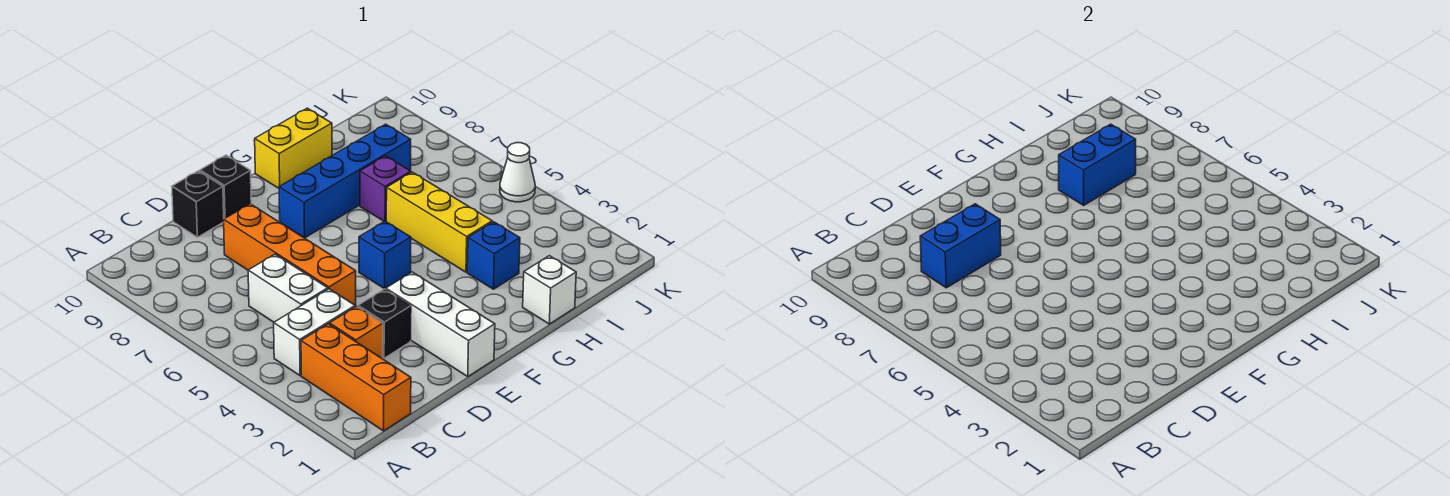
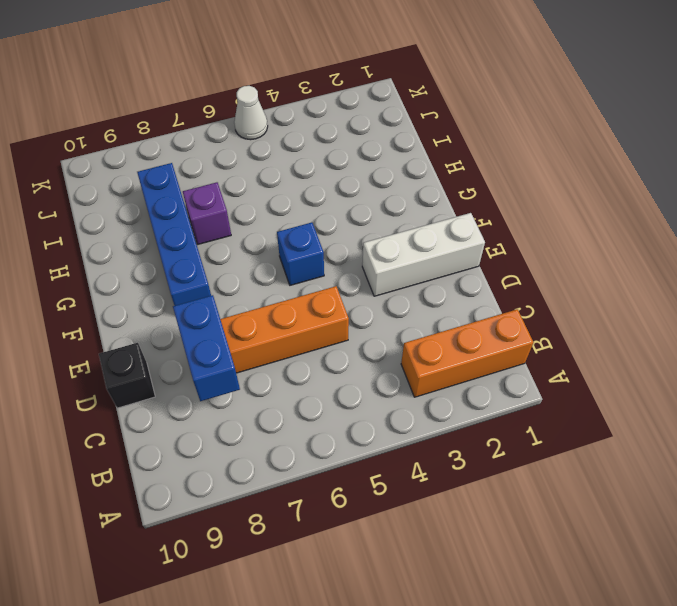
none -> white 1x2 brick [274,289,355,376]
none -> orange 1x1 brick [330,306,383,359]
none -> white 1x2 brick [248,254,328,322]

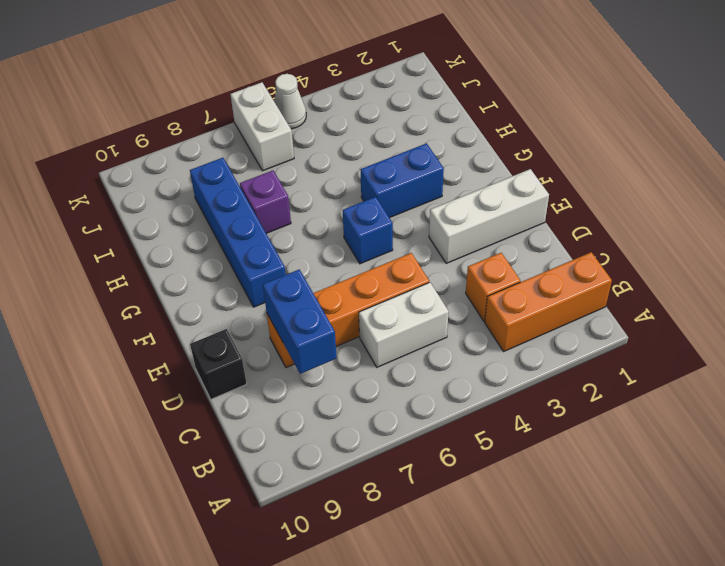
blue 1x2 brick [360,143,444,218] -> blue 1x2 brick turned to [1059,124,1136,205]
white 1x2 brick [230,82,294,171] -> white 1x2 brick moved to [274,289,355,376]
none -> black 1x1 brick [358,289,411,358]
none -> black 1x1 brick [200,155,251,219]
none -> yellow 1x2 brick [255,108,332,188]

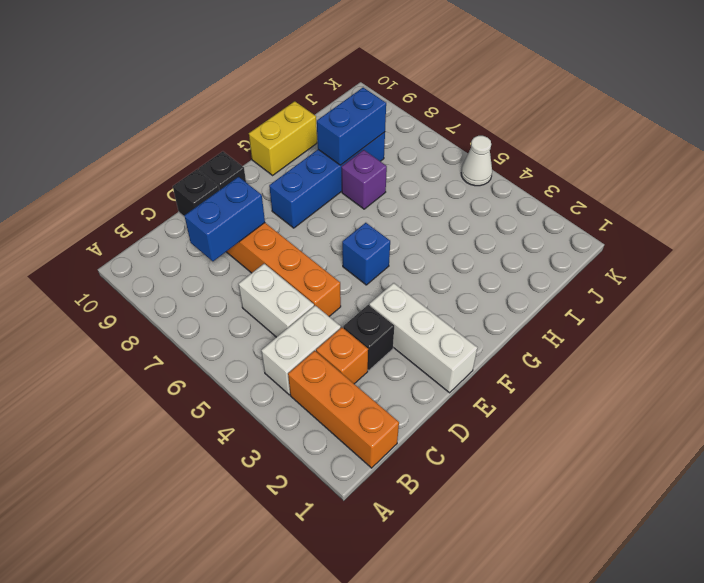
none -> white 1x1 brick [523,256,576,324]
none -> blue 1x1 brick [467,222,520,289]
none -> yellow 1x3 brick [386,172,492,272]

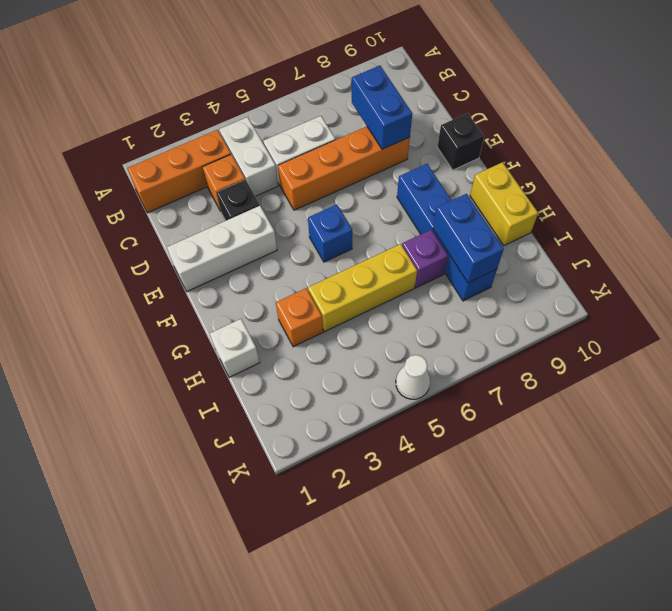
orange 1x1 brick [276,288,323,347] -> blue 1x1 brick [467,222,520,289]
none -> black 1x1 brick [172,171,224,237]

